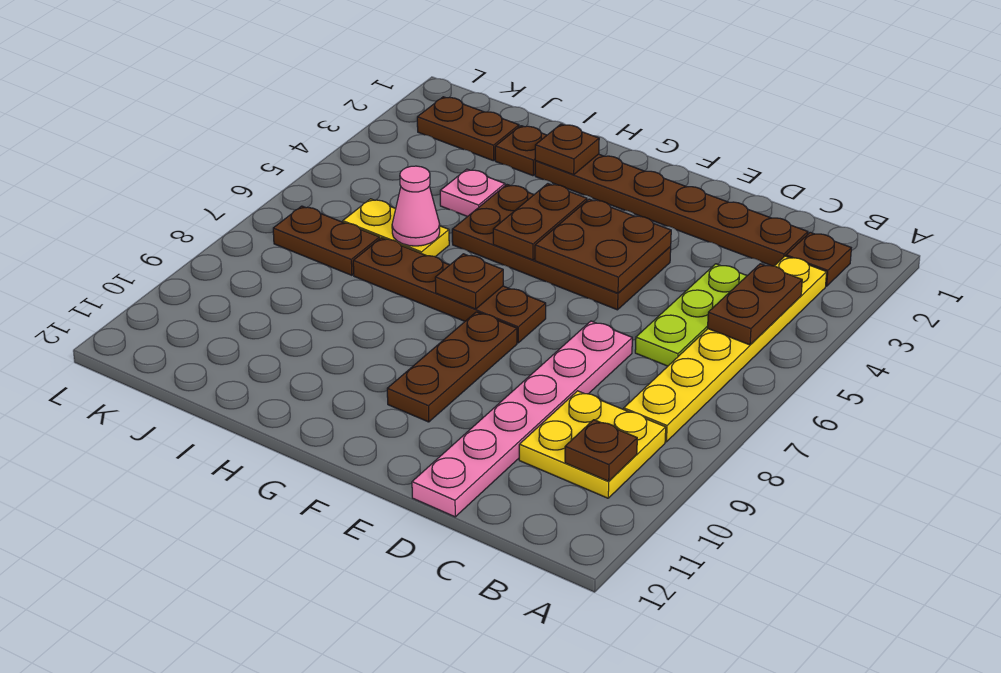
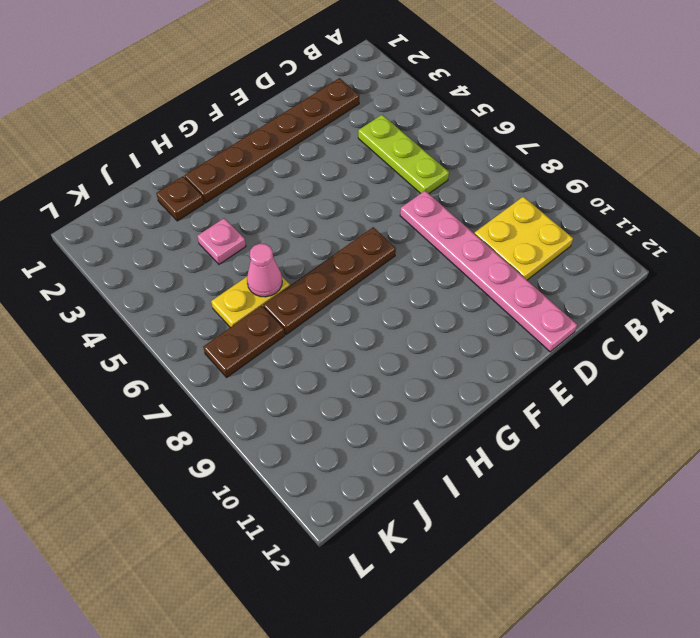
none -> brown 1x1 plate [786,232,851,286]
none -> yellow 1x6 plate [624,256,827,442]
none -> brown 2x4 plate [452,185,671,310]

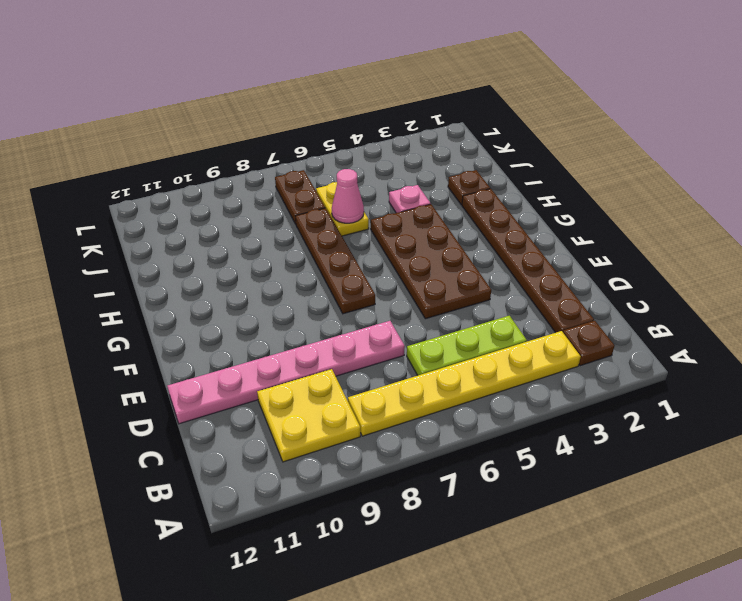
none -> brown 1x3 plate [387,312,517,422]
none -> brown 1x2 plate [417,97,519,161]
none -> brown 1x2 plate [708,264,802,345]

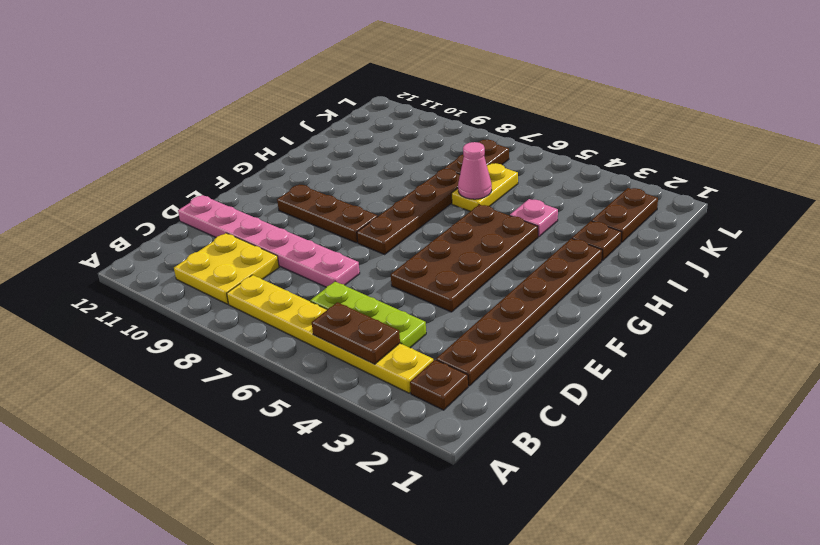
none -> brown 1x1 plate [565,420,637,481]
none -> brown 2x2 plate [535,199,671,293]
none -> brown 1x2 plate [493,184,587,260]

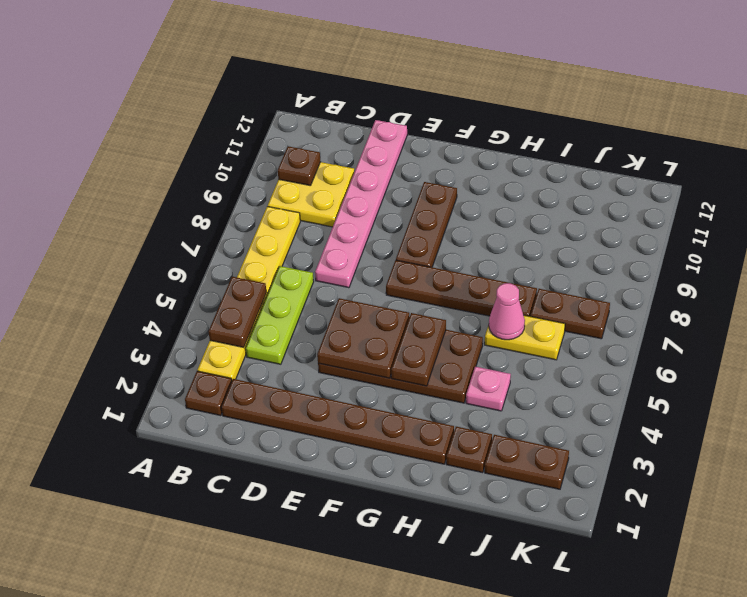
none -> brown 1x1 plate [435,254,503,309]
none -> brown 1x1 plate [535,124,599,175]

